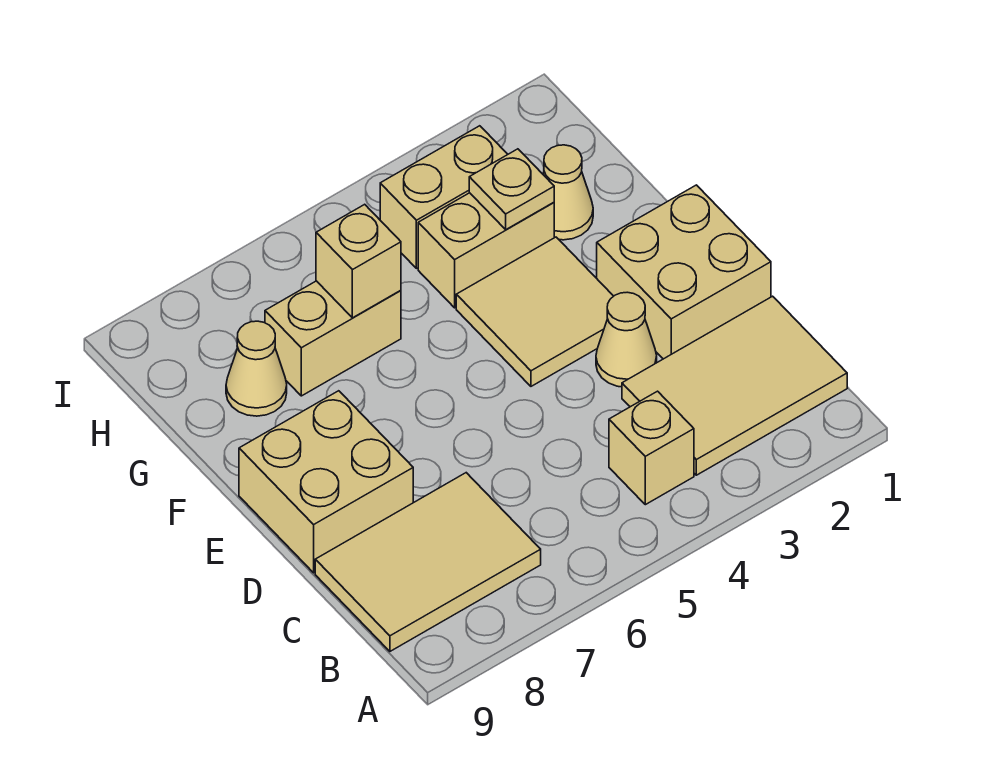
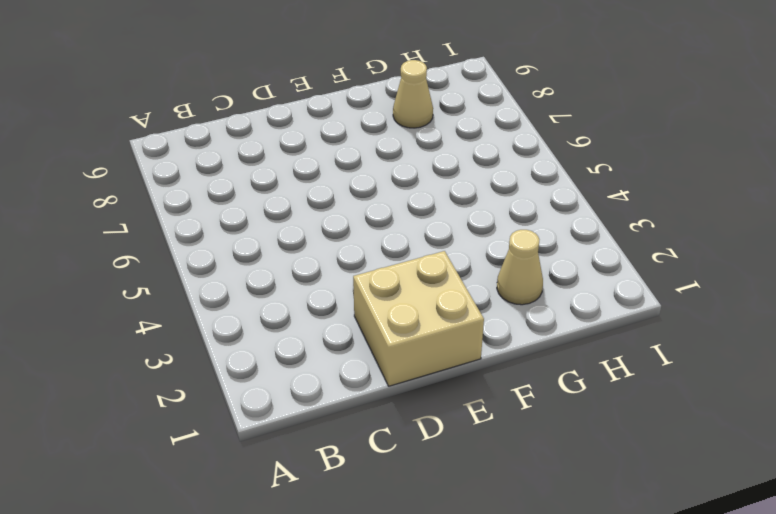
none -> tan 2x3 tile [622,296,847,475]
none -> tan 1x1 brick [609,391,694,505]
none -> tan 2x3 tile [315,473,541,651]

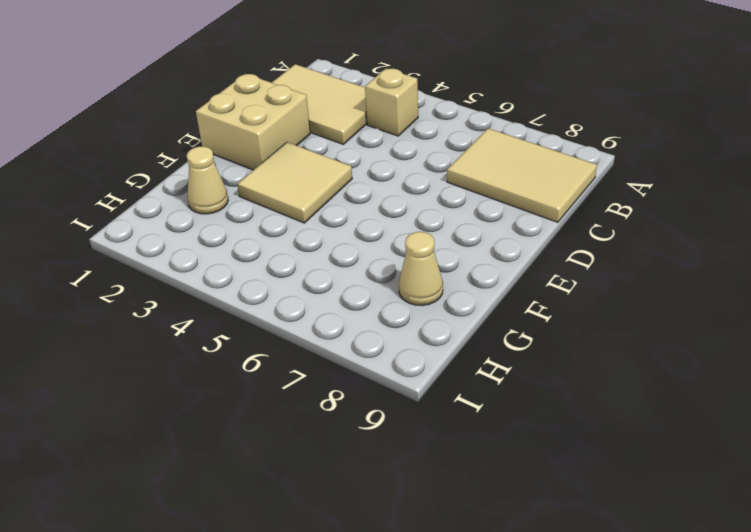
none -> tan 1x1 cone [596,292,657,387]
none -> tan 2x2 brick [239,391,413,573]
none -> tan 1x2 brick [418,193,554,308]

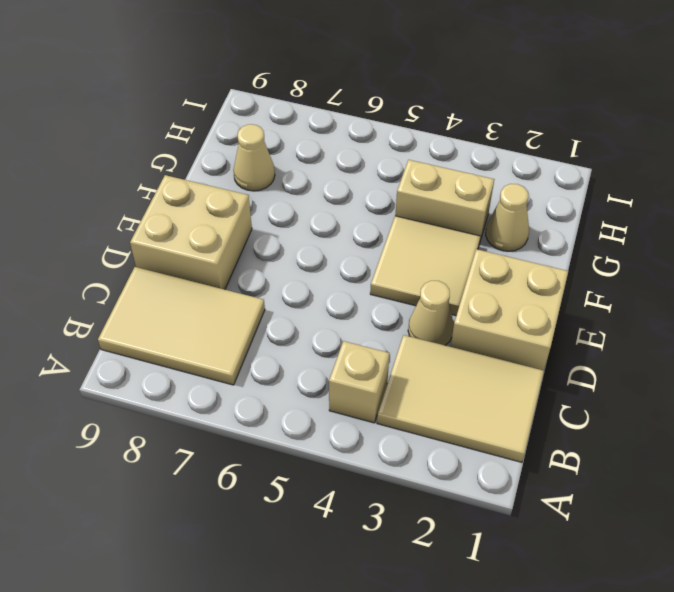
none -> tan 1x2 brick [265,281,401,396]
none -> tan 1x2 brick [380,126,508,268]
none -> tan 1x1 plate [469,149,554,230]

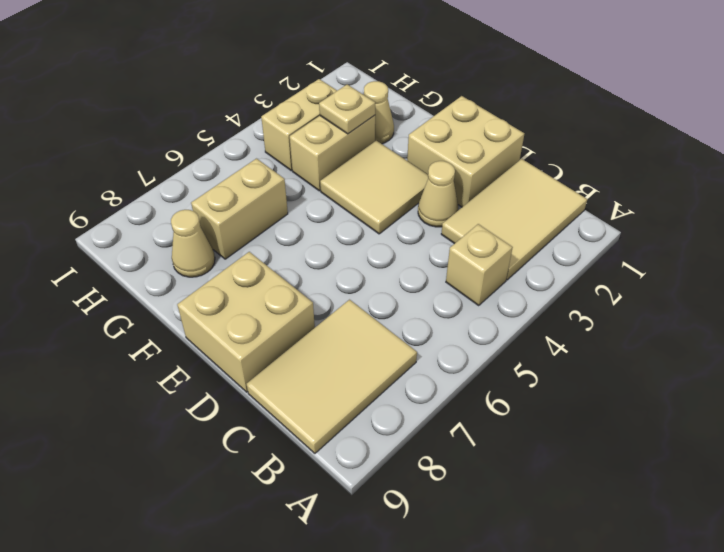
none -> tan 1x1 brick [316,204,401,318]

